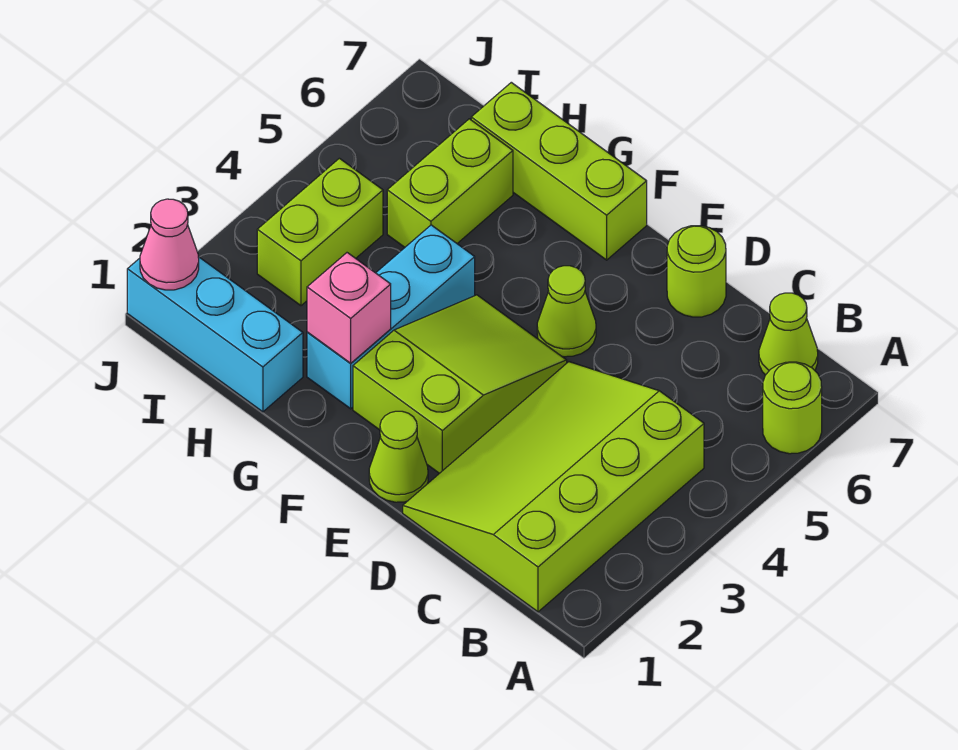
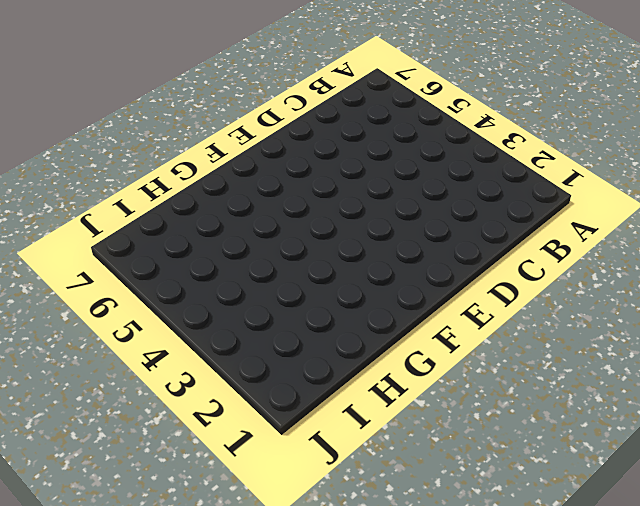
none -> lime 1x1 round brick [763,362,822,454]
none -> lime 3x4 slope [403,362,704,612]
none -> lime 1x1 cone [759,293,818,375]

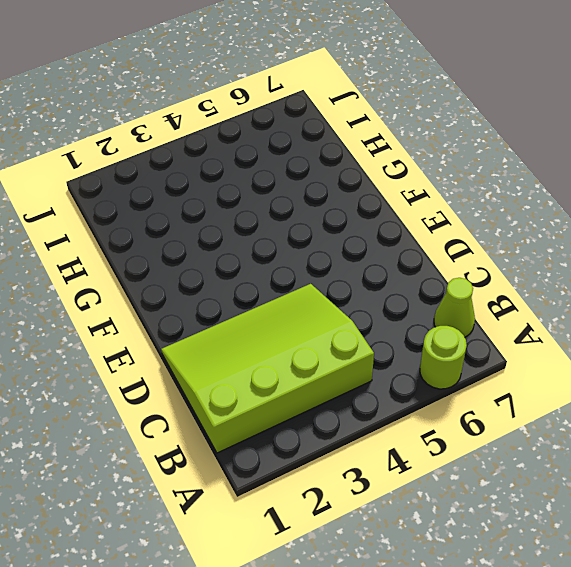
none -> lime 1x1 round brick [667,226,726,317]
none -> lime 1x1 cone [369,411,428,502]
none -> lime 2x3 slope [353,295,567,473]

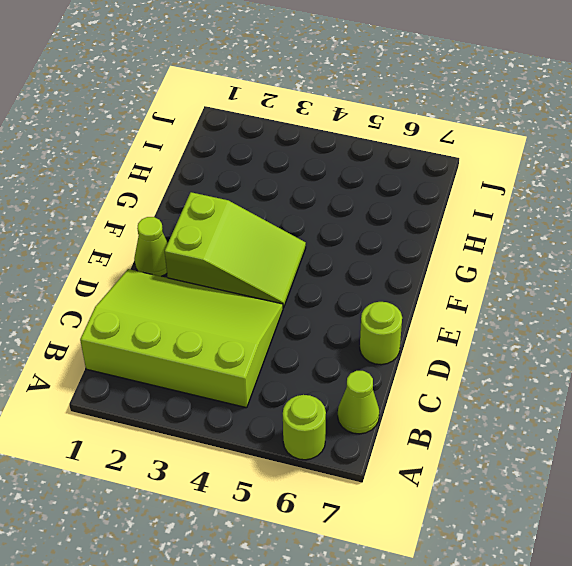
none -> lime 1x1 cone [537,266,596,357]
none -> lime 1x3 brick [471,82,647,260]
none -> cyan 1x3 brick [307,225,475,409]

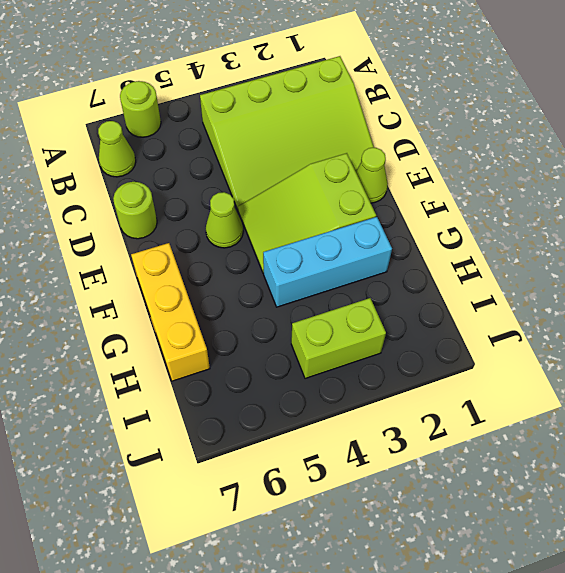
yellow 1x3 brick [131,243,210,381] -> lime 1x3 brick [471,82,647,260]
none -> cyan 1x3 brick [127,257,303,412]
none -> lime 1x2 brick [387,119,513,247]
none -> pink 1x1 brick [307,253,391,363]

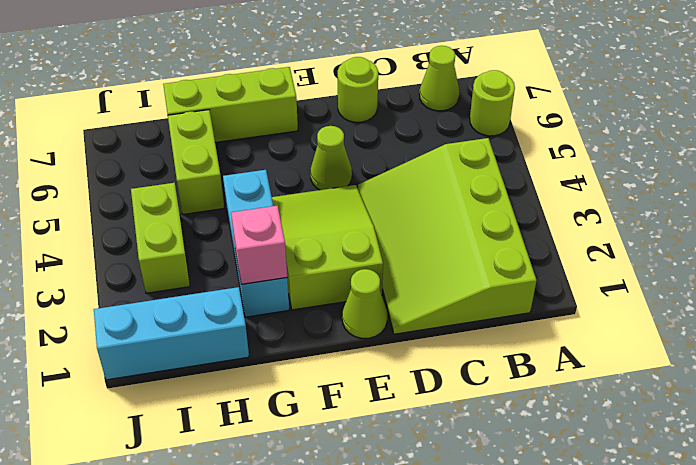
none -> pink 1x1 cone [140,199,199,290]

